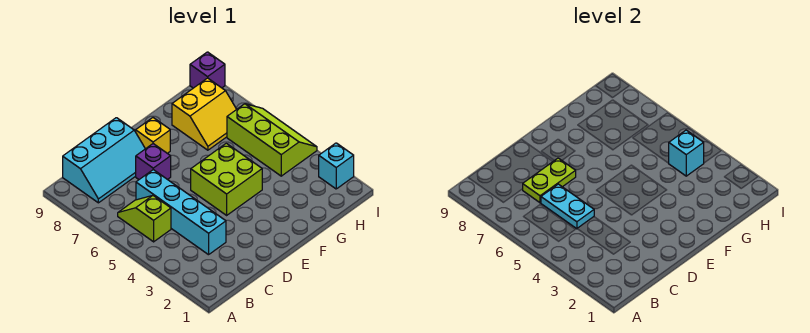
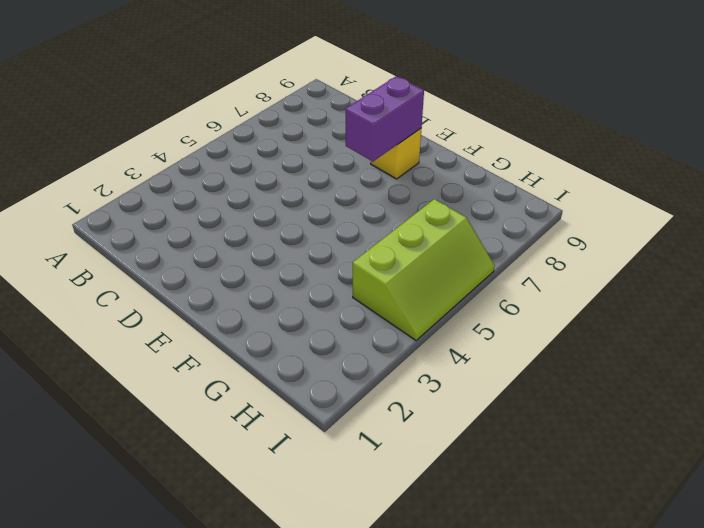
purple 1x2 brick [346,76,424,161] -> none
none -> lime 1x2 slope [118,196,171,242]
none -> cyan 2x3 slope [63,118,145,203]
none -> cyan 1x4 brick [136,170,226,255]

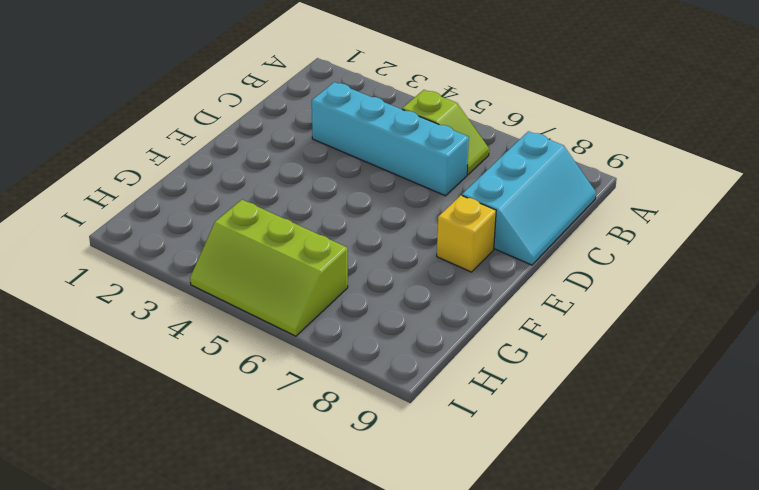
cyan 2x3 slope [462,131,596,265] -> cyan 2x3 slope turned to [63,118,145,203]
none -> purple 1x1 brick [136,144,171,180]
none -> lime 2x2 brick [191,143,262,215]
none -> yellow 2x2 slope [172,78,237,150]

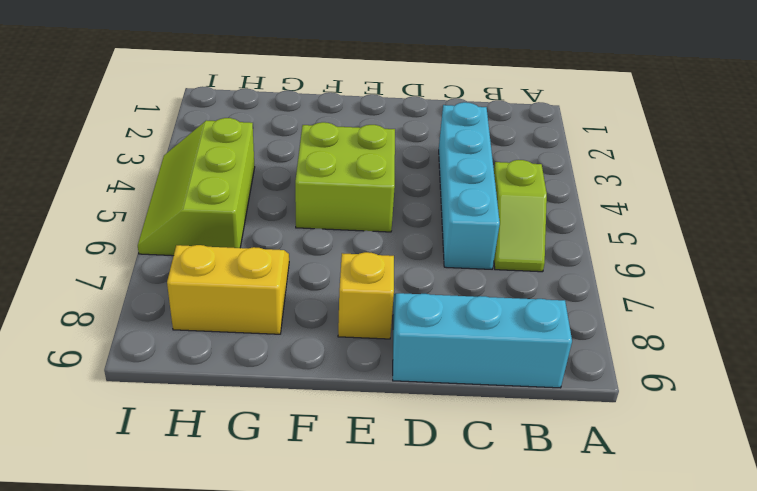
none -> purple 1x1 brick [136,144,171,180]
none -> cyan 1x1 brick [319,143,354,189]
none -> purple 1x1 brick [190,52,225,88]

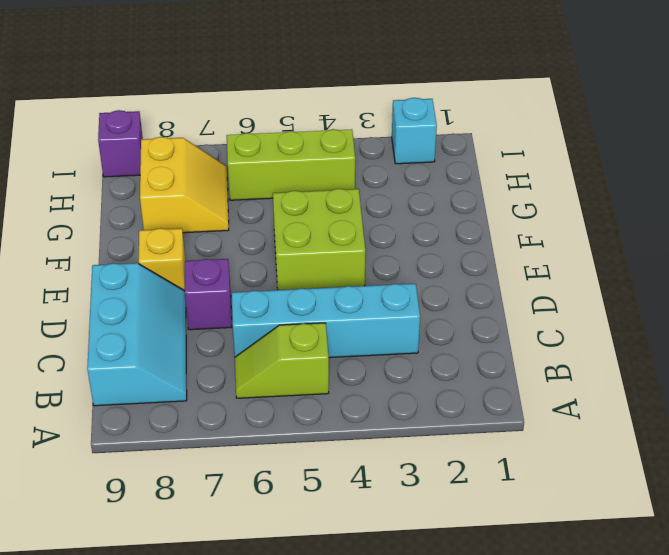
none -> cyan 1x2 plate [541,184,594,229]
none -> lime 1x2 plate [523,158,576,203]
none -> cyan 1x1 brick [669,130,704,176]

